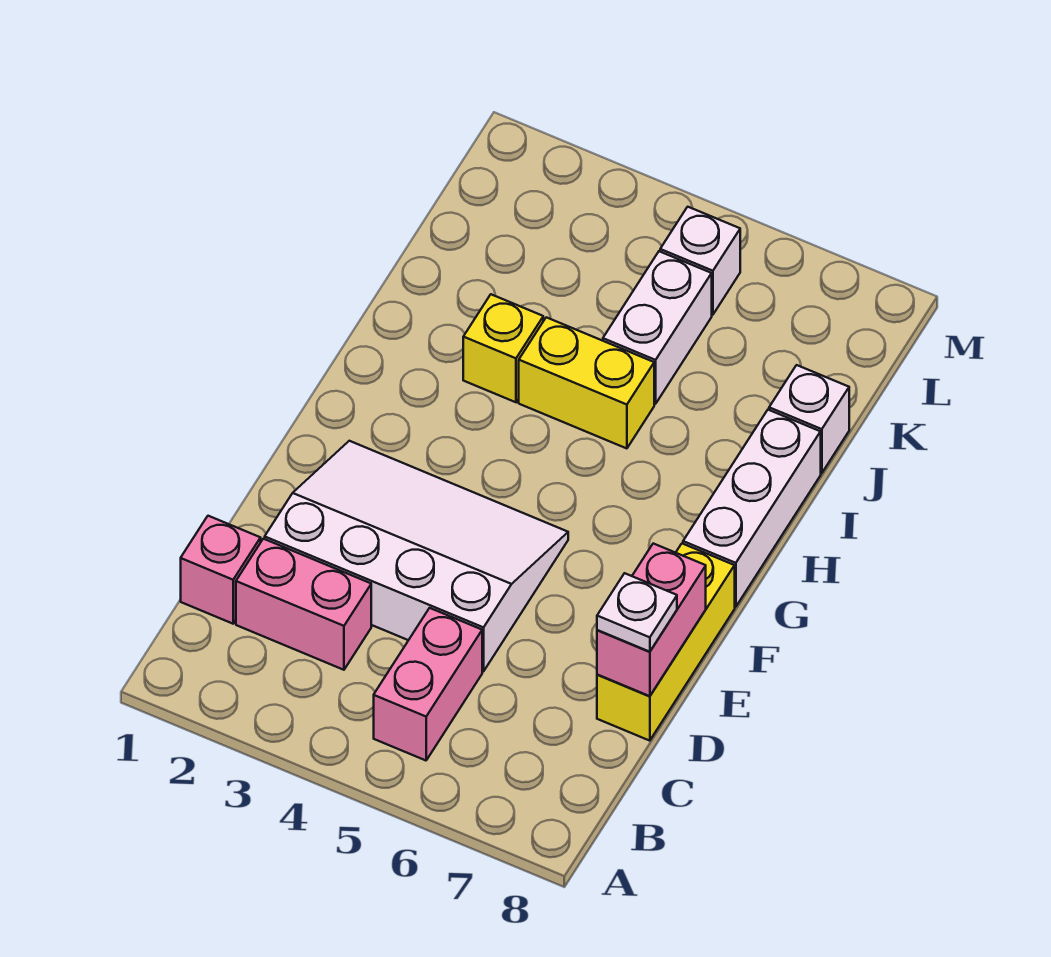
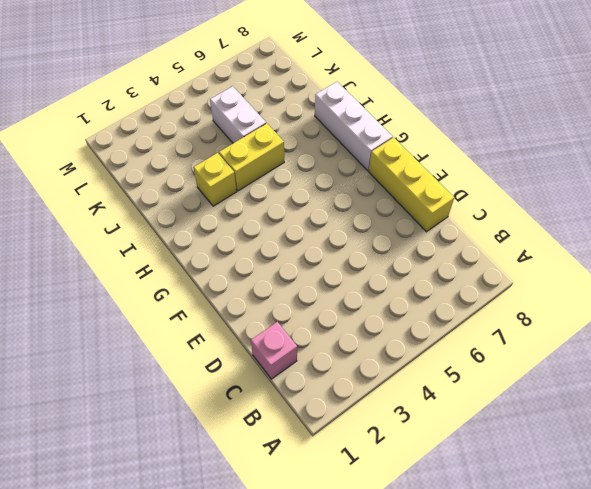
none -> pink 1x2 brick [374,608,482,760]
none -> pink 1x2 brick [236,539,371,670]
none -> white 3x4 slope [265,441,568,671]

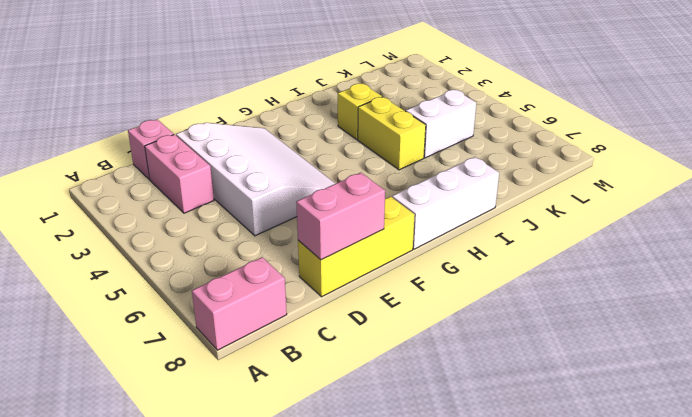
pink 1x2 brick [192,257,287,350] -> pink 1x2 brick moved to [374,608,482,760]
none -> white 1x1 brick [769,365,849,473]
none -> white 1x1 brick [660,207,740,315]
none -> white 1x1 plate [597,573,677,652]

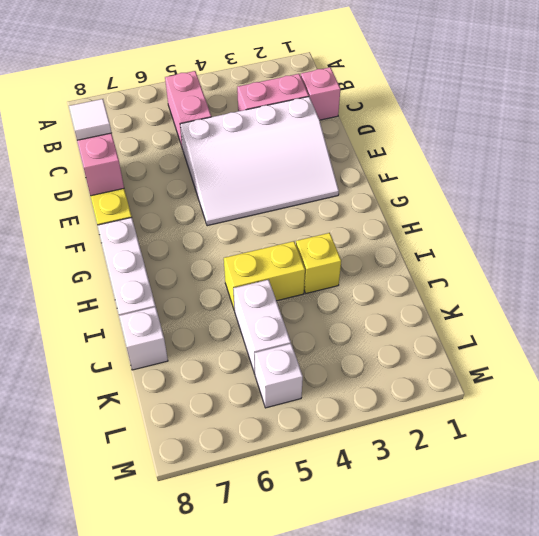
white 1x1 tile [69,99,112,140] -> white 1x1 plate [597,573,677,652]

